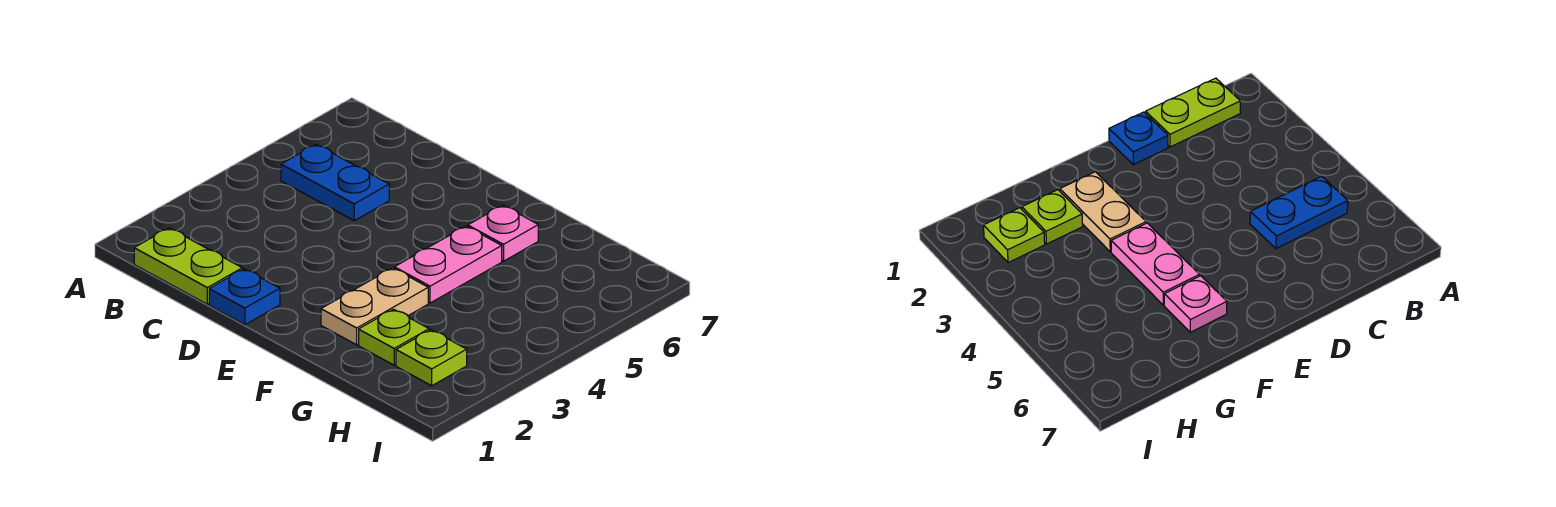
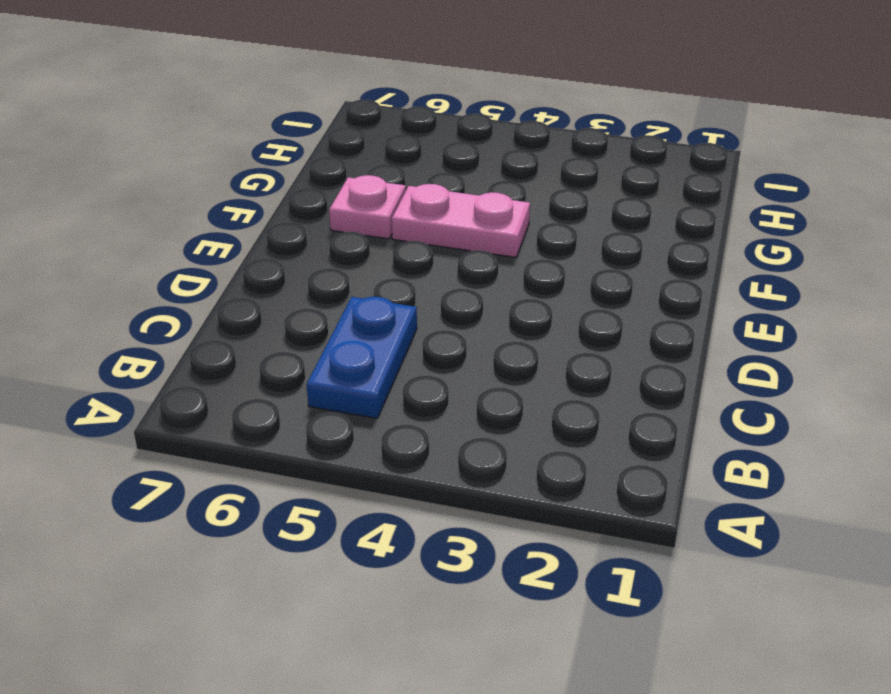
none -> lime 1x2 plate [134,228,242,304]
none -> blue 1x1 plate [209,269,280,325]

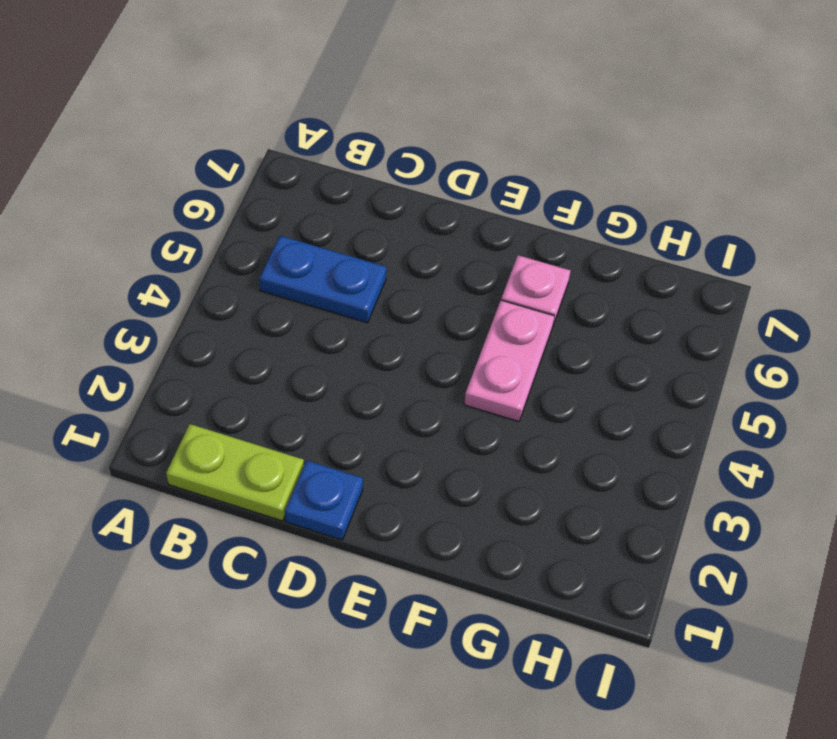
none -> tan 1x2 plate [321,268,428,345]
none -> lime 1x1 plate [359,309,429,365]

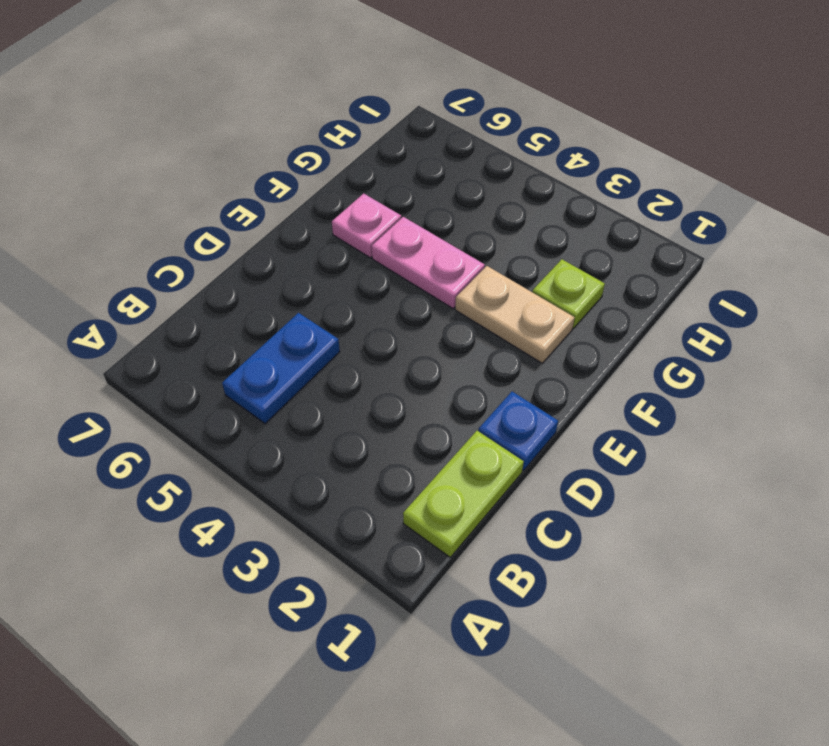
none -> lime 1x1 plate [396,330,467,386]

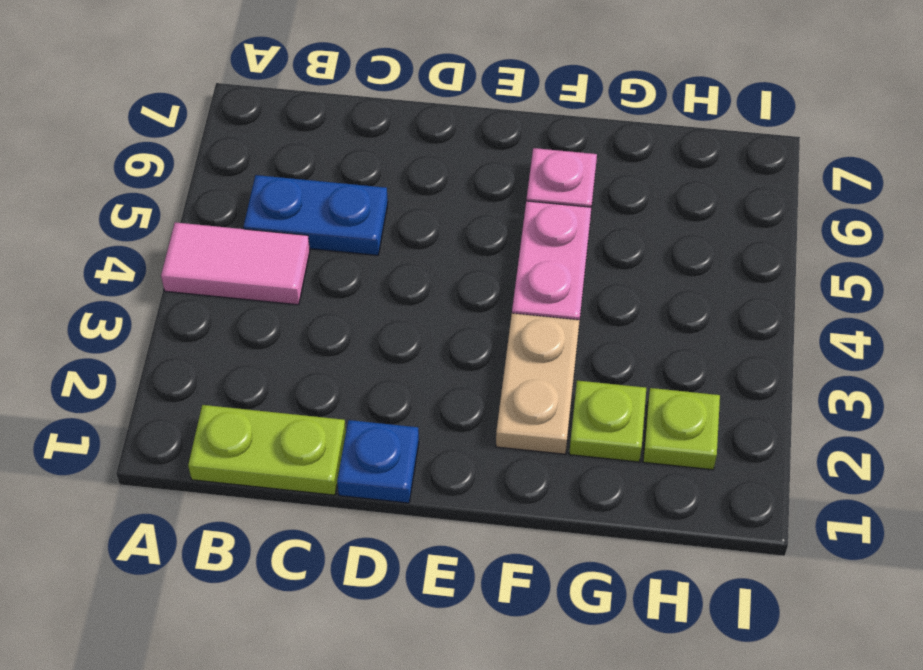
pink 1x2 tile [161,222,310,305] -> none

